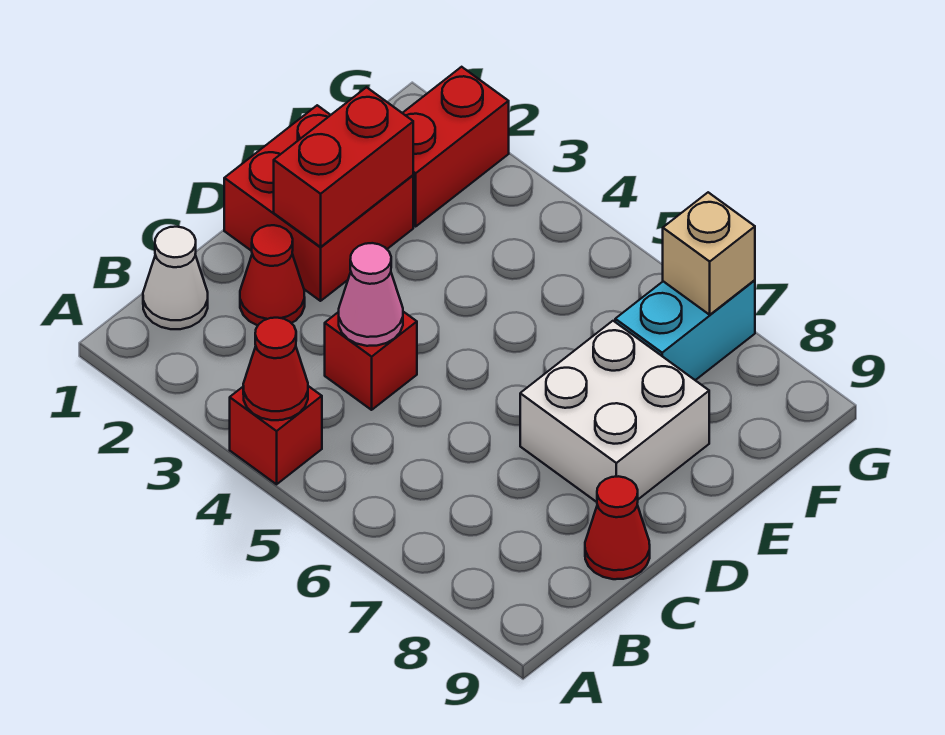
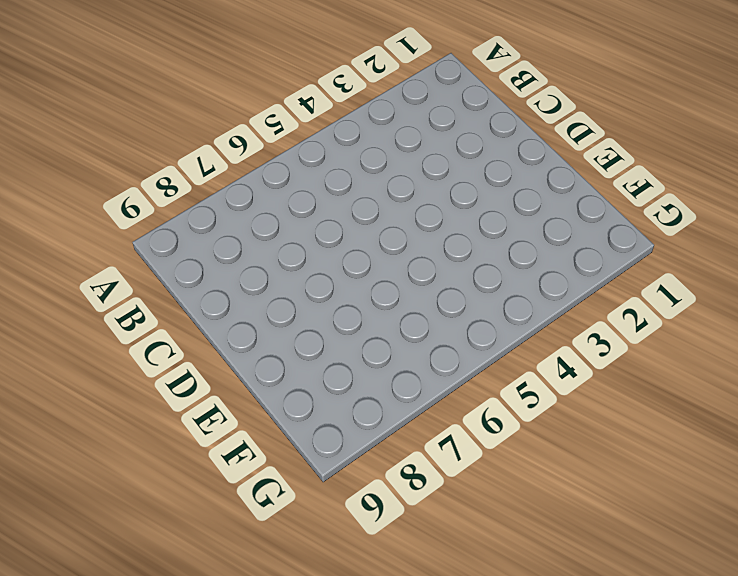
none -> red 1x1 brick [230,386,322,484]
none -> white 1x1 cone [143,227,208,329]
none -> red 1x1 cone [240,225,305,326]

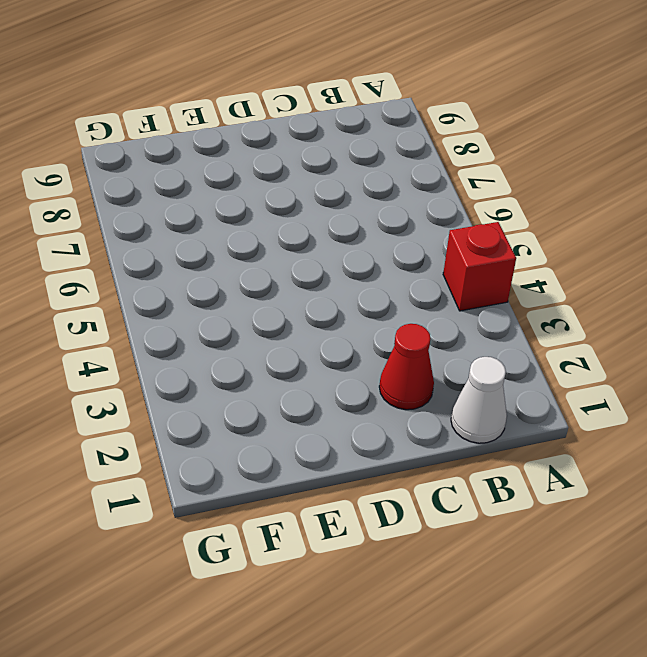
none -> red 1x1 brick [325,312,417,410]
none -> red 1x1 cone [585,476,650,579]
none -> red 2x2 brick [224,105,413,301]

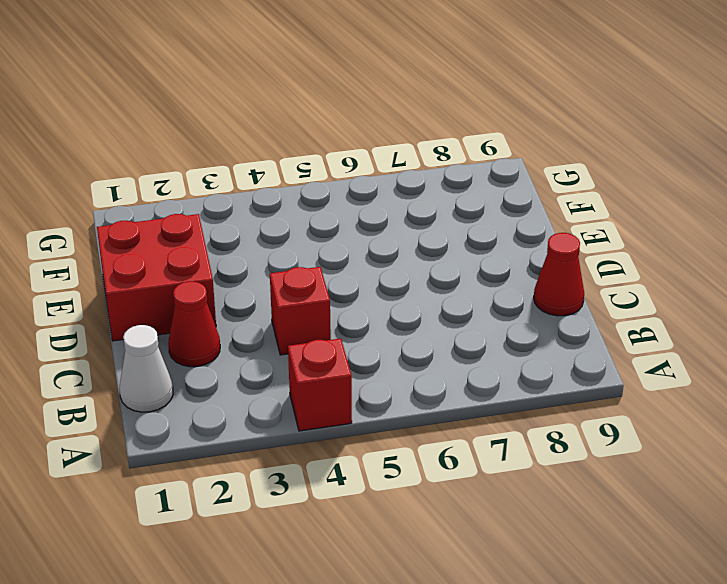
none -> white 2x2 brick [520,321,709,502]
none -> red 1x2 brick [403,67,509,226]
none -> cyan 1x2 brick [615,280,755,380]

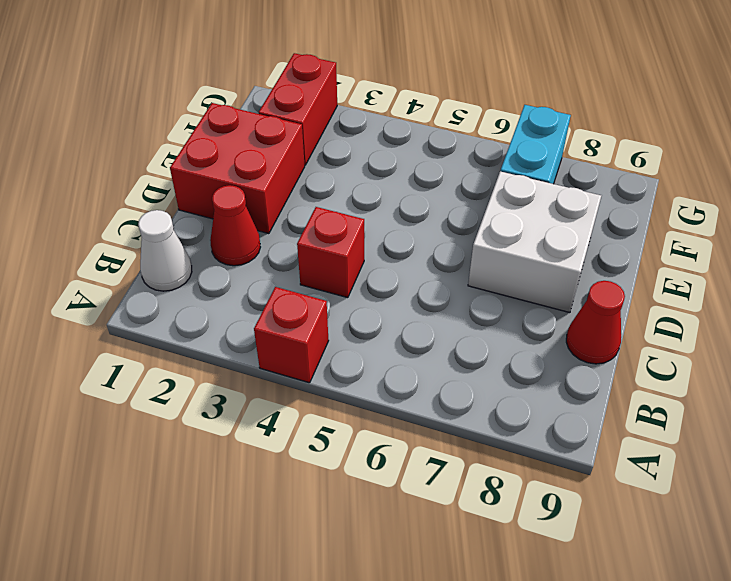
none -> red 1x1 cone [243,318,308,420]
none -> pink 1x1 cone [339,243,403,346]
none -> red 1x2 brick [274,87,413,247]

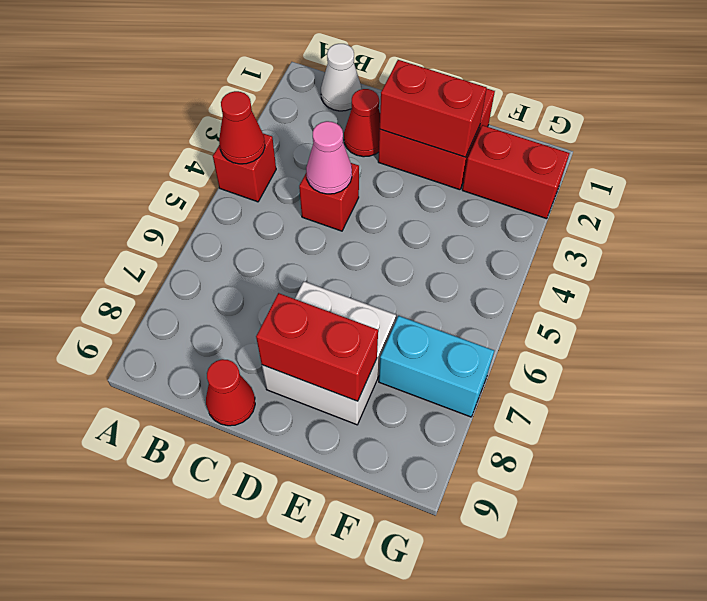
red 1x2 brick [256,293,378,401] -> none
none -> tan 1x1 brick [663,192,755,315]

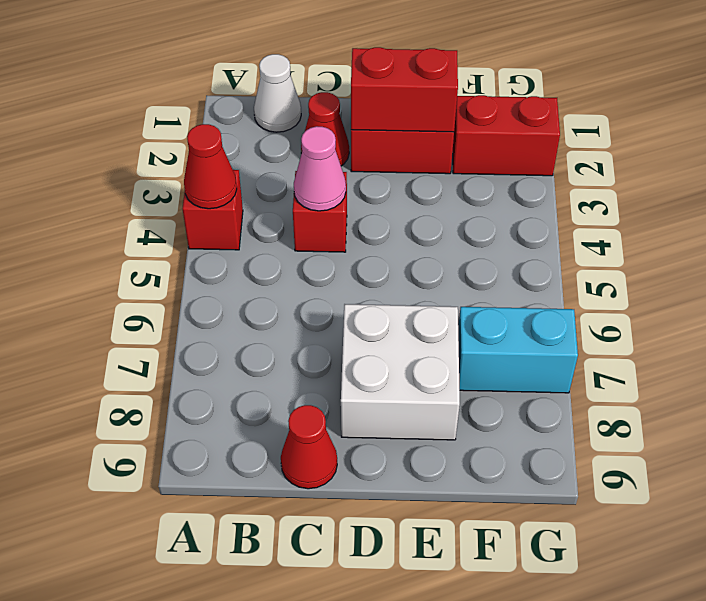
none -> tan 1x1 brick [663,192,755,315]

